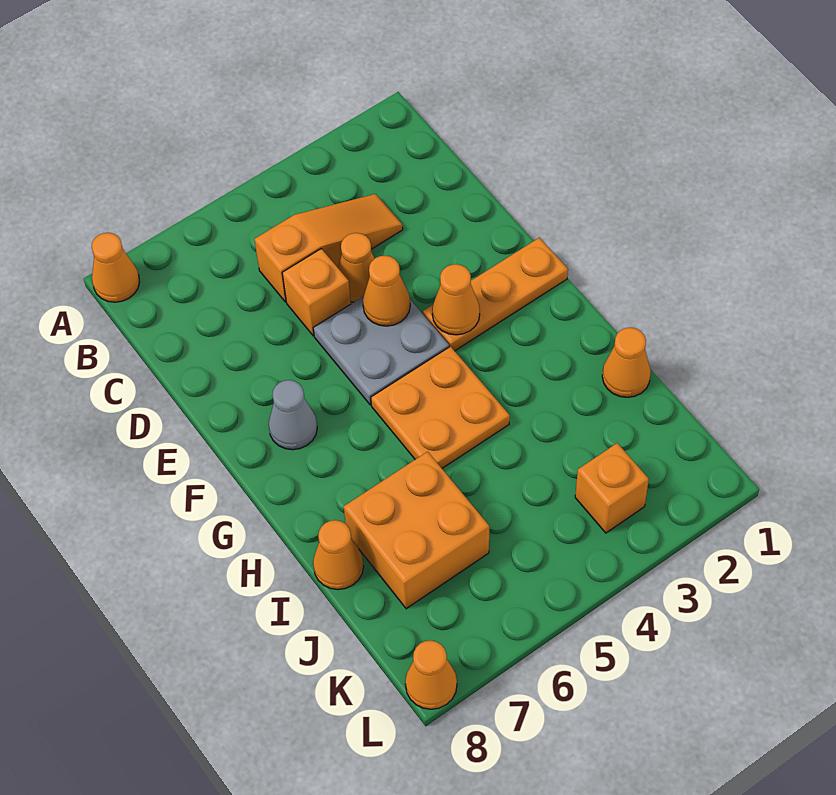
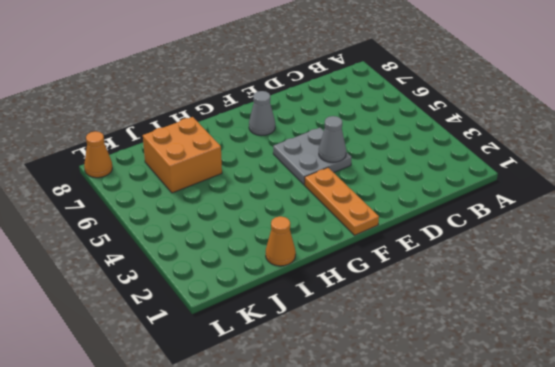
grey 1x1 cone [319,116,346,162] -> orange 1x1 cone [363,256,410,326]
none -> orange 1x1 cone [92,233,140,302]
none -> orange 1x3 slope [254,194,403,302]
none -> orange 1x1 cone [338,233,375,302]

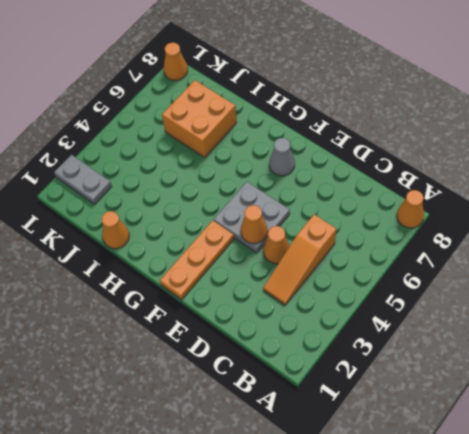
grey 1x2 plate [54,155,112,204] -> none
none -> orange 1x1 brick [282,249,351,336]
none -> orange 2x2 plate [371,347,510,468]
none -> orange 1x1 cone [313,520,364,590]

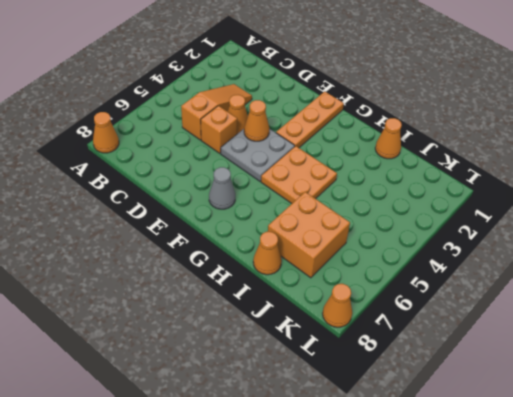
none -> orange 1x1 brick [575,443,649,533]
none -> orange 1x1 cone [432,264,480,335]

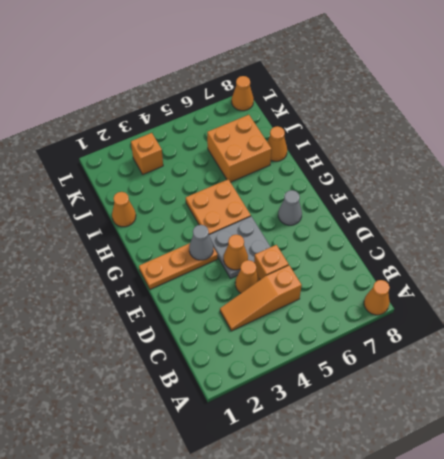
grey 1x1 cone [189,225,213,260] -> orange 1x1 cone [432,264,480,335]

